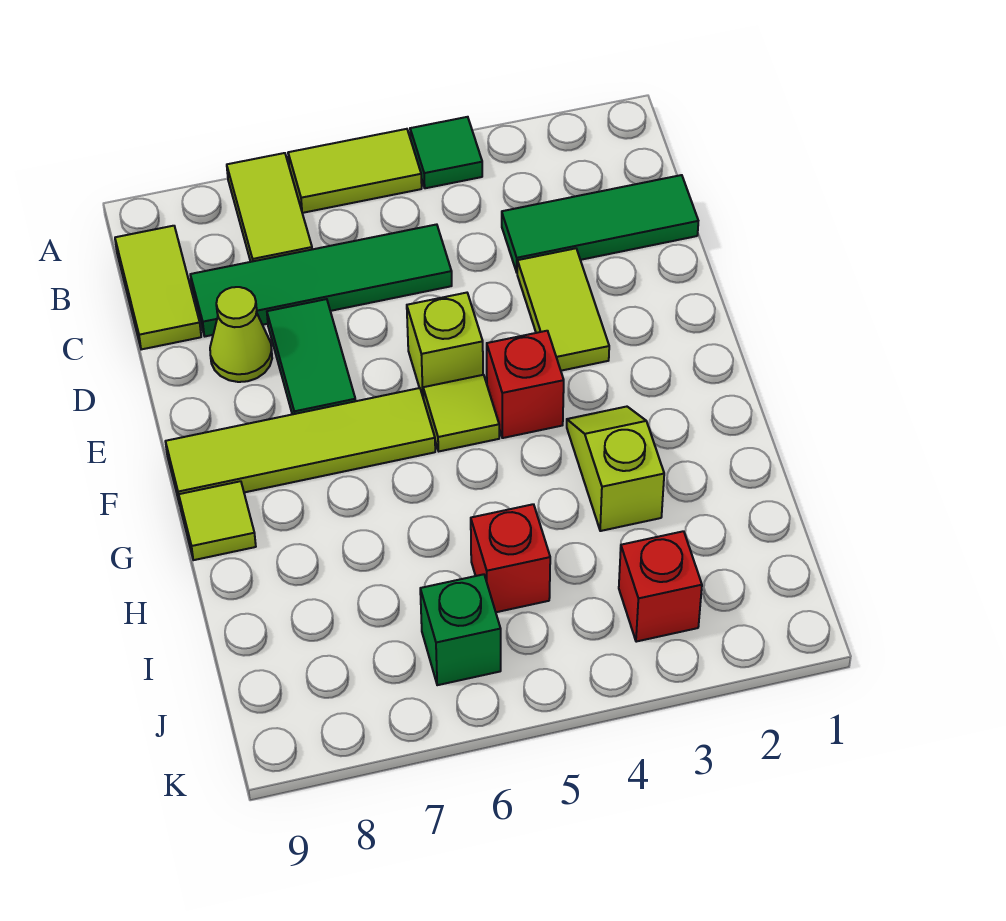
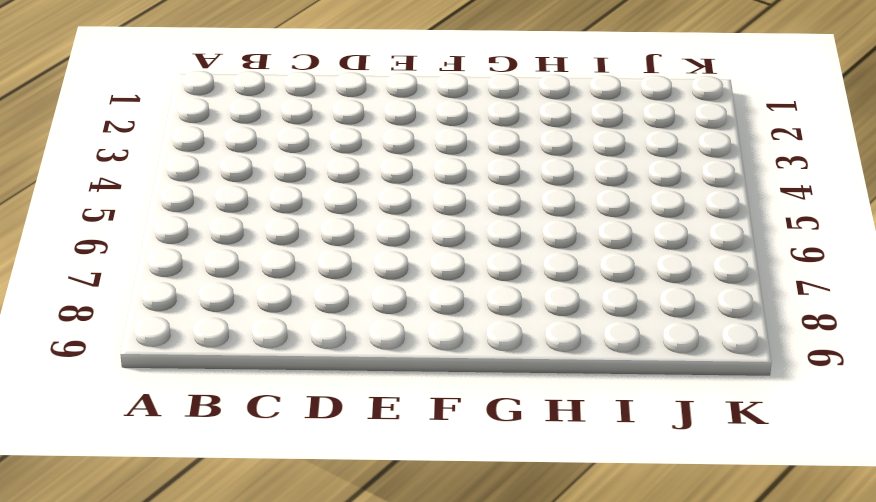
none -> green 1x1 tile [410,117,482,188]
none -> lime 1x2 tile [288,129,422,213]
none -> lime 1x2 tile [227,153,312,262]

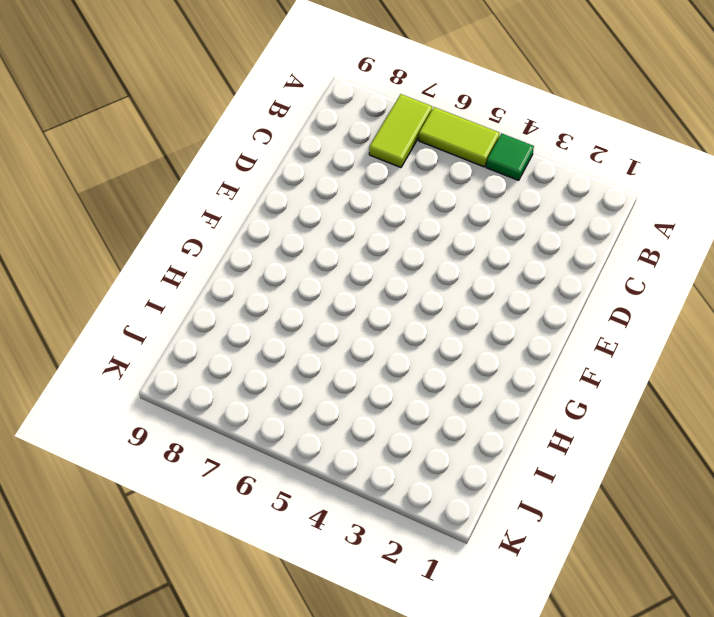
none -> lime 1x2 tile [115,226,201,350]
none -> green 1x3 tile [502,175,698,272]
none -> green 1x4 tile [190,224,452,336]

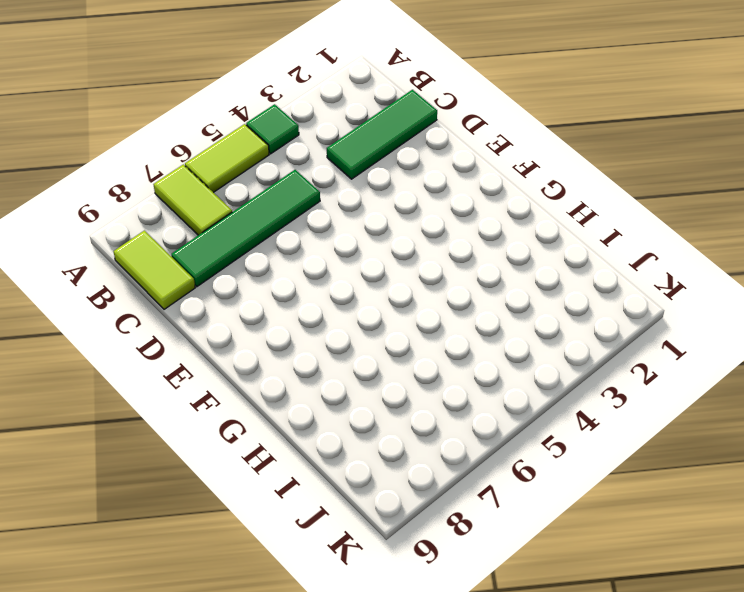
none -> lime 1x2 tile [517,248,609,371]
none -> green 1x2 tile [267,299,356,414]
none -> lime 1x1 cone [210,287,272,382]

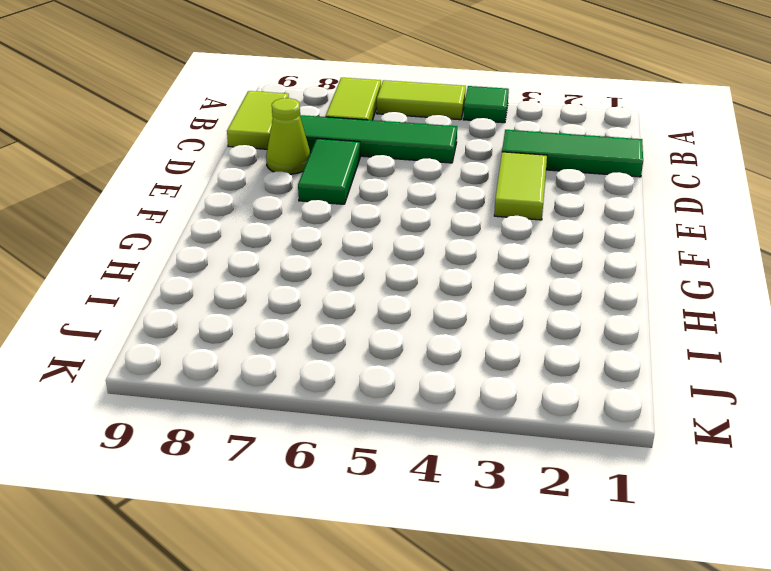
none -> lime 1x1 brick [407,293,483,396]
none -> red 1x1 brick [487,331,564,438]
none -> lime 1x1 tile [423,375,499,451]

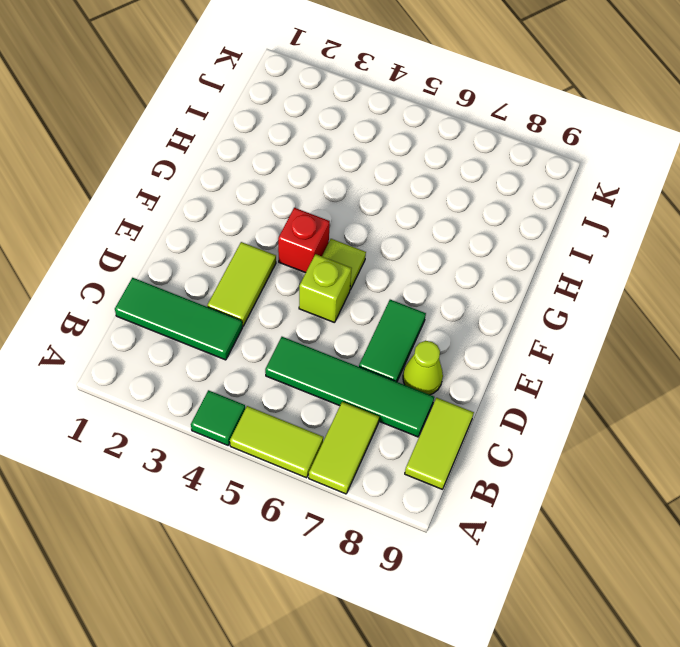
none -> lime 1x4 tile [165,388,435,504]
none -> lime 1x2 slope [567,407,664,531]
none -> lime 1x1 tile [179,481,256,560]

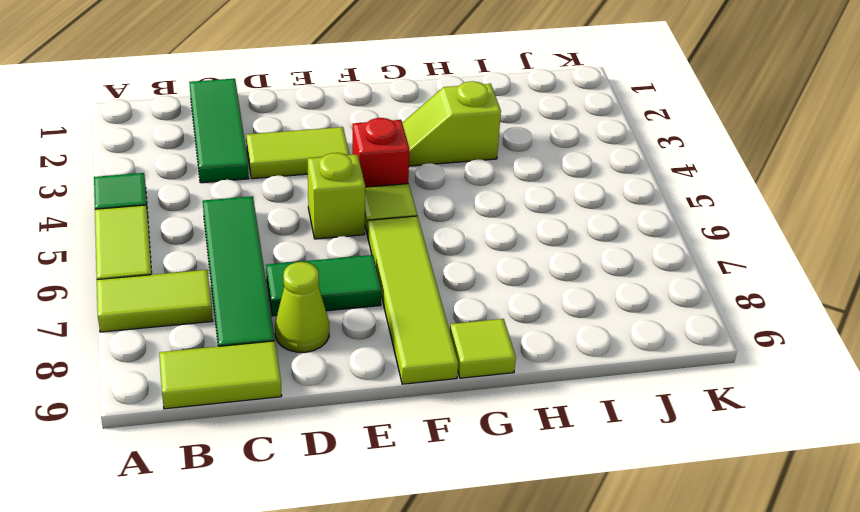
none -> red 1x1 brick [471,504,550,612]
none -> red 1x1 brick [619,531,702,642]
none -> green 1x1 brick [420,574,501,685]

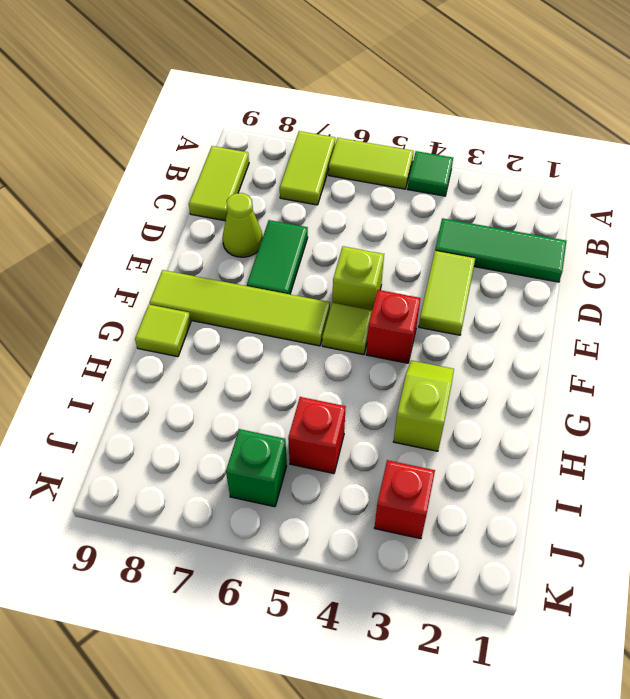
none -> green 1x4 tile [190,224,452,336]

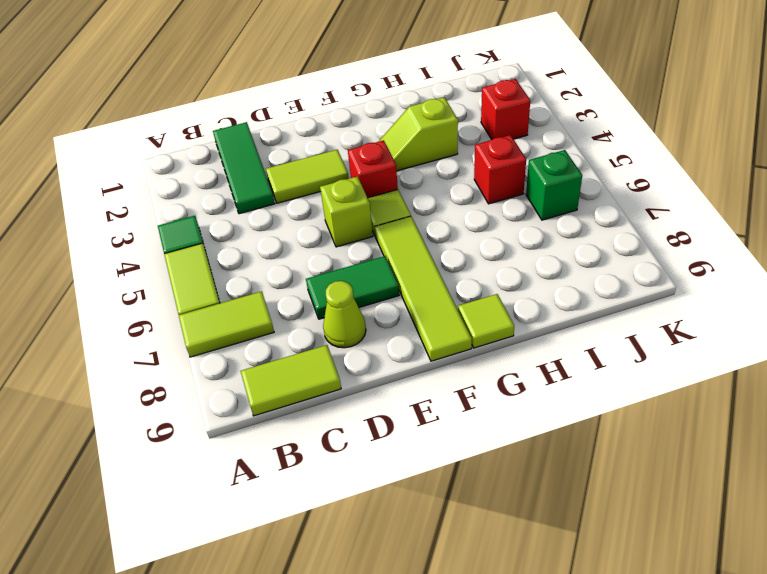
none -> green 1x4 tile [190,224,452,336]

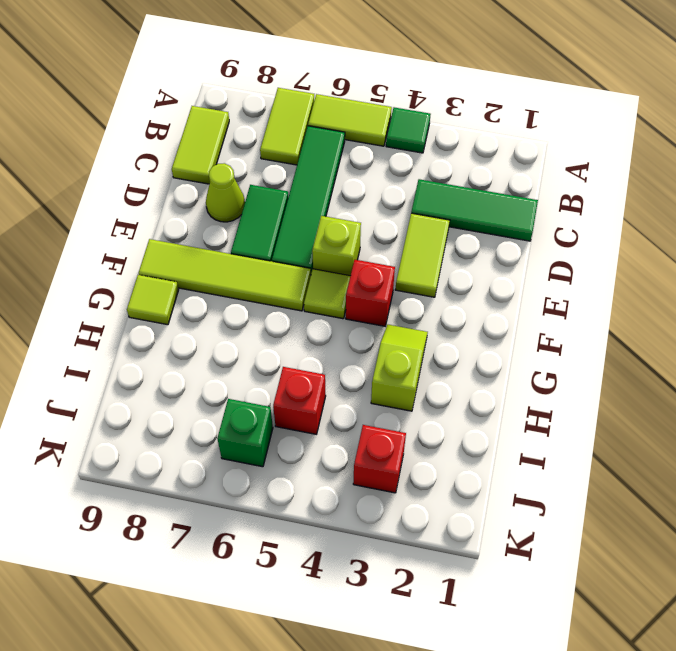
green 1x4 tile [272,126,345,273] -> green 1x4 tile turned to [190,224,452,336]

